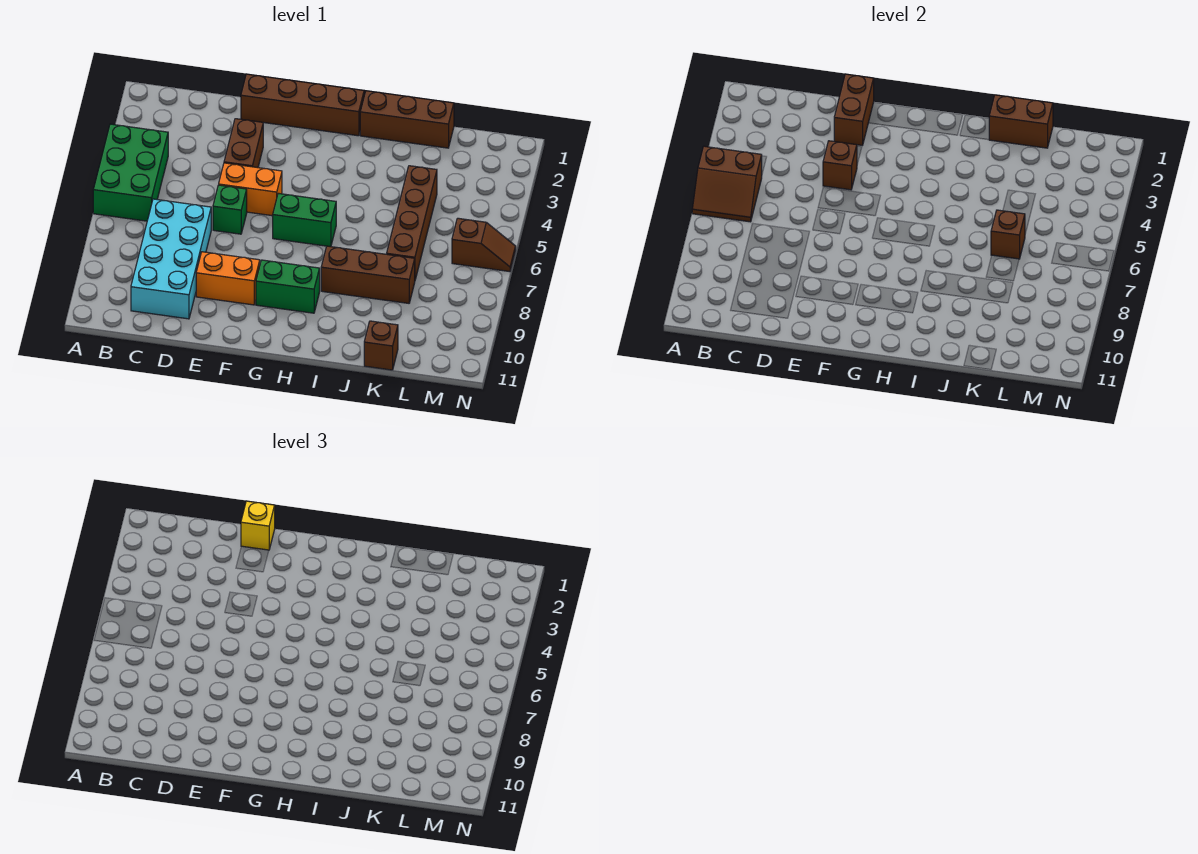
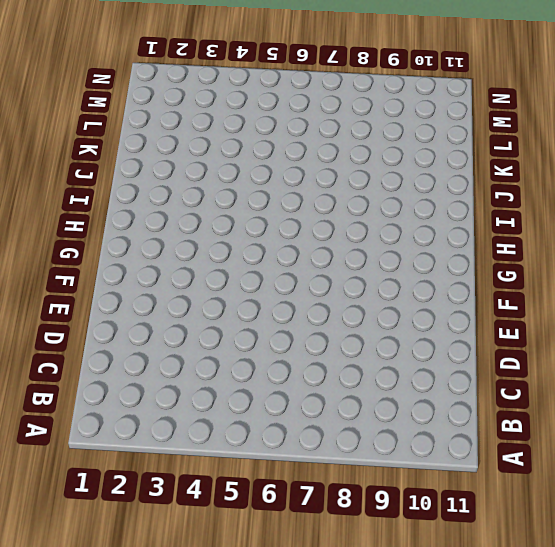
none -> green 2x3 brick [93,124,168,221]
none -> cyan 2x4 brick [131,199,211,319]
none -> brown 1x4 brick [241,74,364,136]

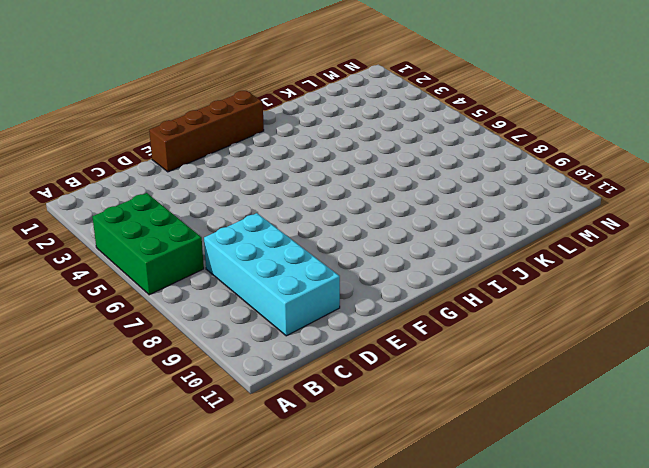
none -> brown 1x2 brick [224,119,263,168]
none -> orange 1x2 brick [219,163,282,216]
none -> green 1x1 brick [213,185,247,234]

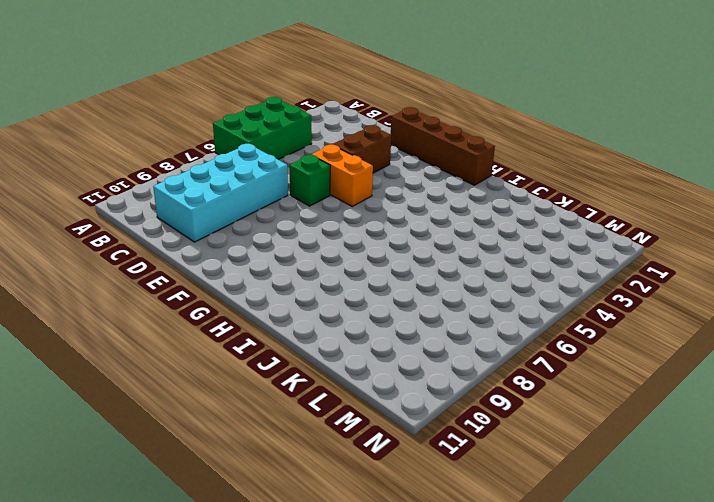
none -> orange 1x2 brick [196,252,260,305]
none -> green 1x2 brick [273,193,336,247]
none -> green 1x2 brick [256,260,320,313]

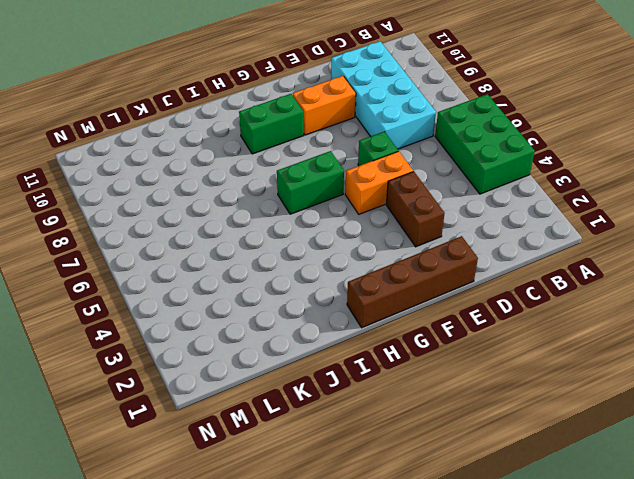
none -> brown 1x3 brick [360,91,454,148]
none -> brown 1x3 brick [321,246,415,303]
none -> brown 1x4 brick [387,166,437,279]

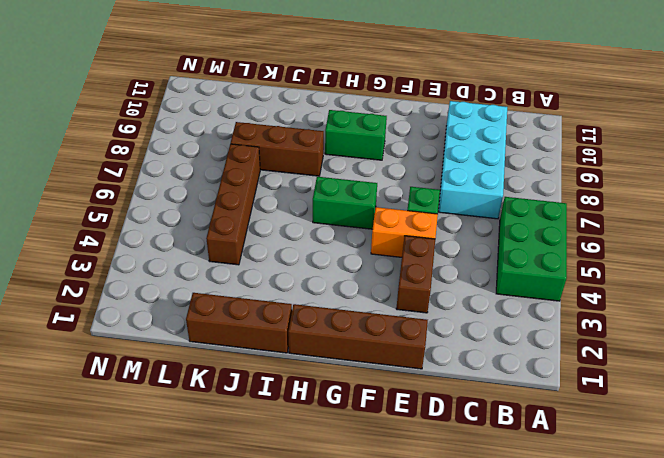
none -> orange 1x2 brick [196,252,260,305]
none -> brown 1x1 brick [364,321,398,370]
none -> brown 1x2 slope [452,218,516,272]

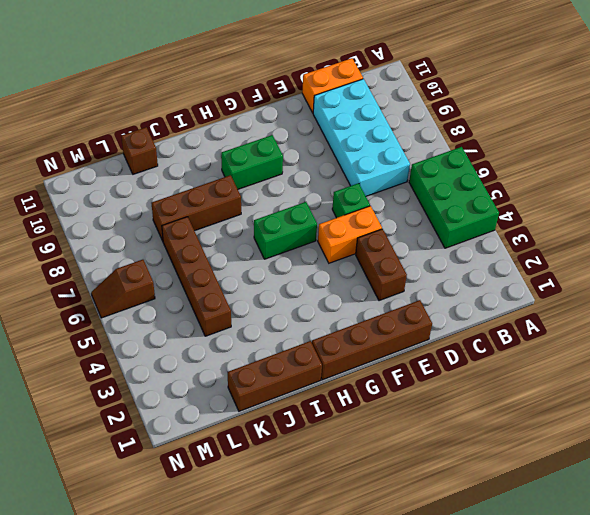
orange 1x2 brick [302,58,363,113] -> orange 1x2 brick moved to [196,252,260,305]
none -> brown 2x2 slope [692,146,762,222]
none -> brown 1x2 brick [834,74,874,145]
none -> brown 1x1 brick [823,141,857,190]

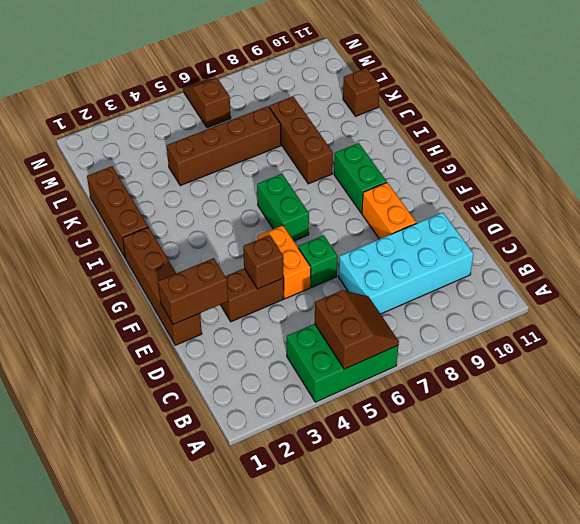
none -> brown 1x2 brick [989,95,1053,148]
none -> brown 1x1 brick [991,210,1025,259]
none -> yellow 1x1 brick [241,501,275,550]

